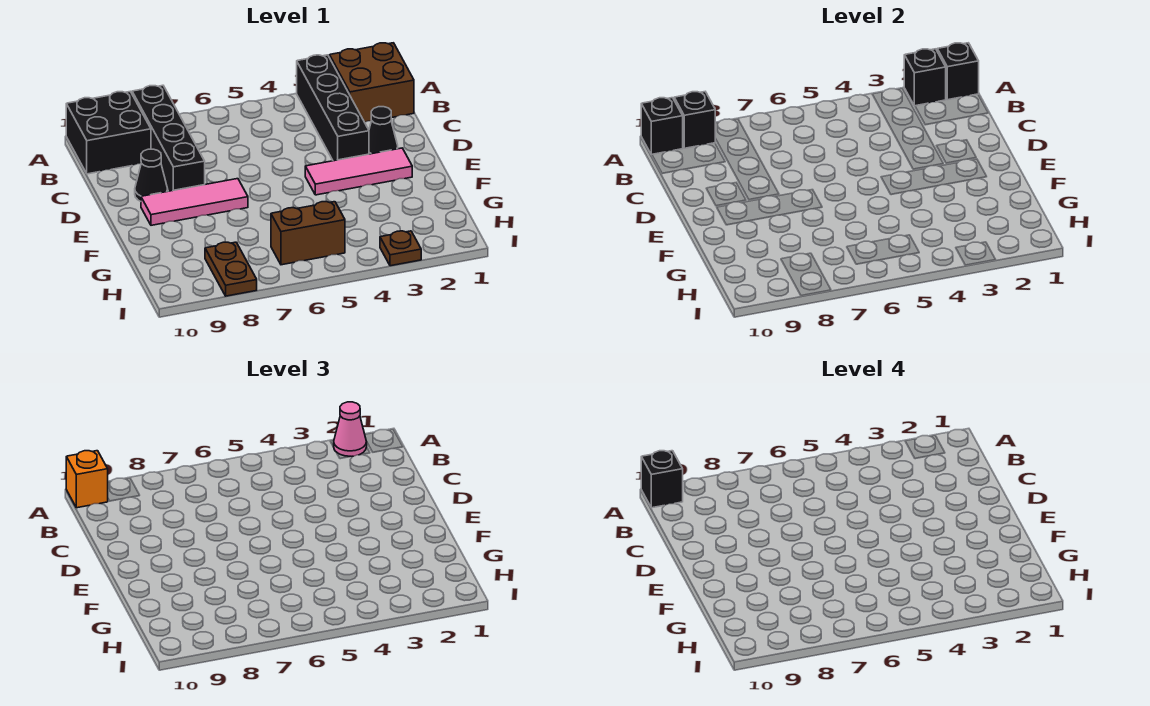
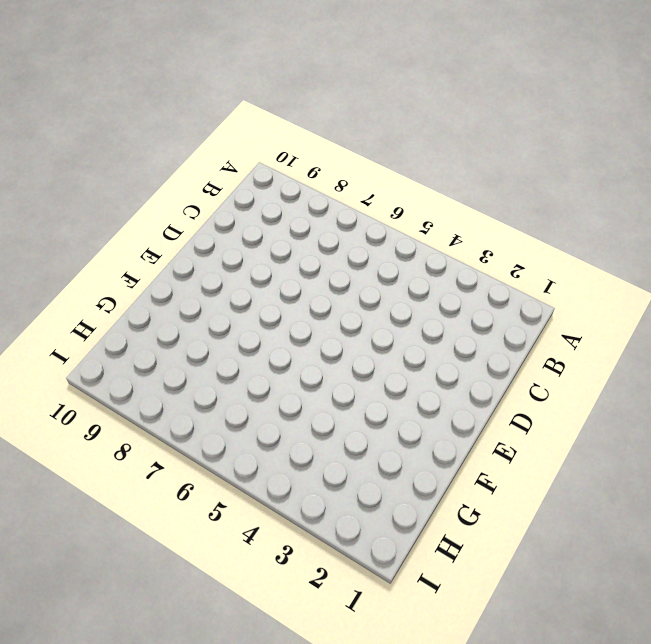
none -> brown 2x2 brick [329,43,414,122]
none -> black 1x4 brick [297,55,369,161]
none -> black 1x4 brick [132,85,205,191]

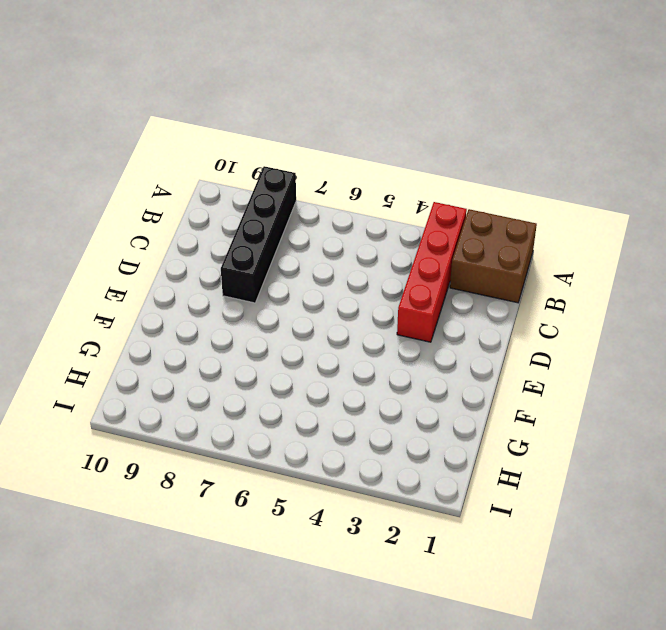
red 1x4 brick [397,202,467,342] -> black 1x4 brick [297,55,369,161]
none -> black 2x2 brick [66,92,151,174]
none -> black 1x1 cone [369,107,398,154]
none -> black 1x1 cone [135,149,168,201]

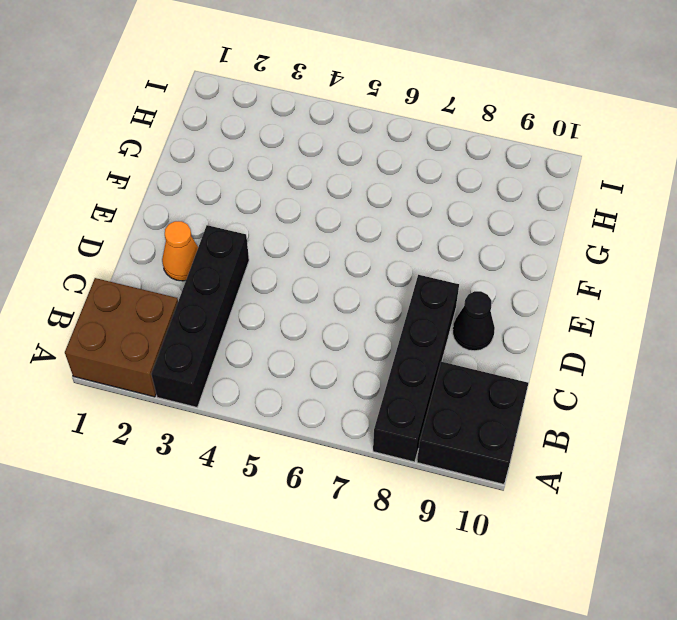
orange 1x1 cone [162,221,198,281] -> black 1x1 cone [369,107,398,154]
none -> pink 1x3 tile [305,148,412,195]
none -> pink 1x3 tile [141,179,248,225]
none -> brown 1x2 brick [271,202,345,265]

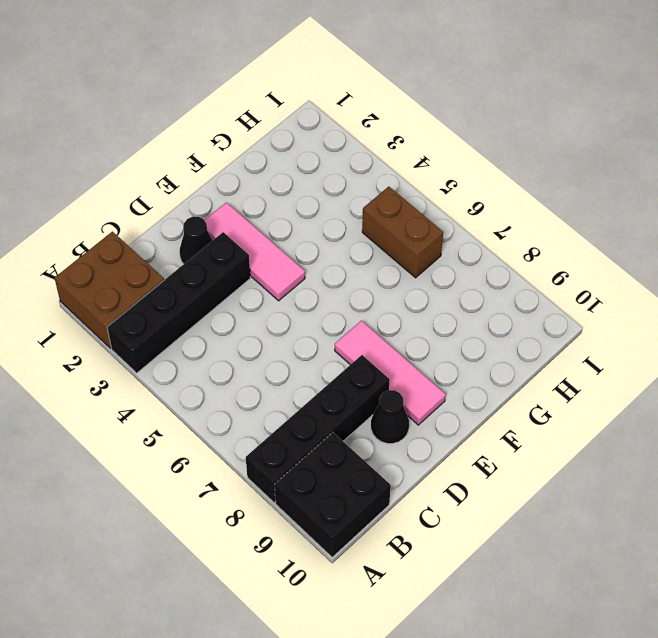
none -> brown 1x2 plate [205,242,257,296]
none -> brown 1x1 plate [380,231,421,266]
none -> black 1x1 brick [937,43,979,100]

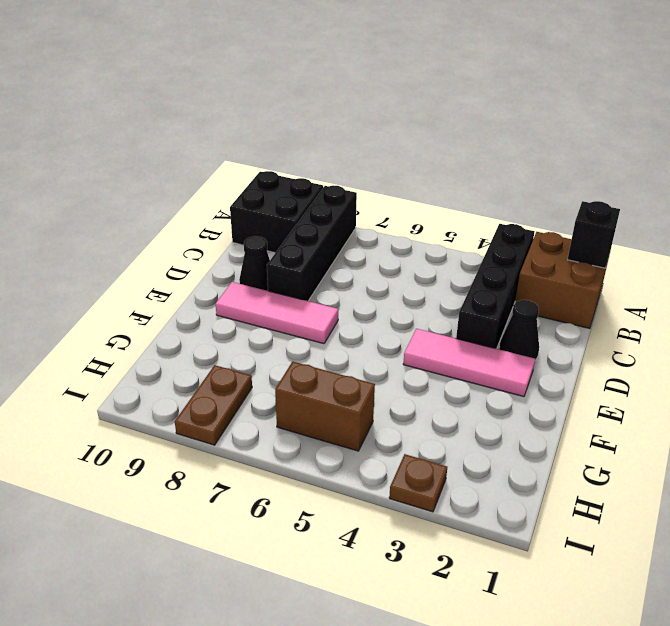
none -> black 1x1 brick [904,49,946,106]
none -> black 1x1 brick [674,92,715,148]
none -> black 1x1 brick [641,98,683,155]

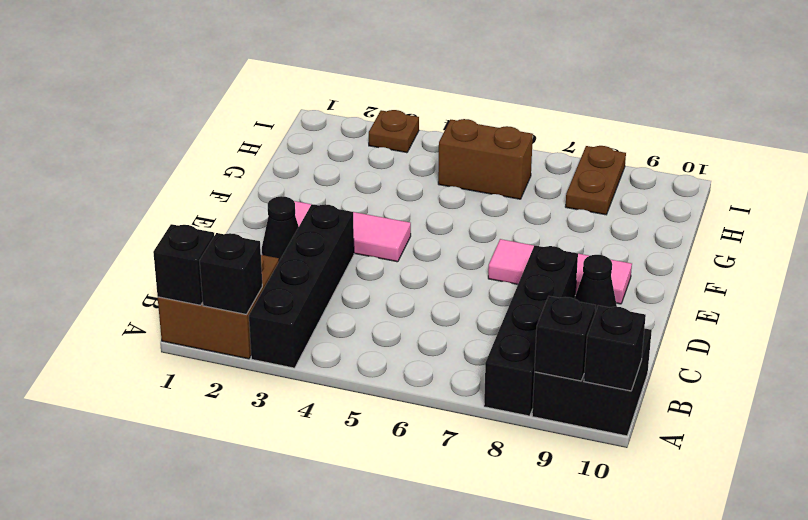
none -> pink 1x1 cone [334,402,367,457]
none -> orange 1x1 brick [66,451,108,508]
none -> black 1x1 brick [641,451,683,508]

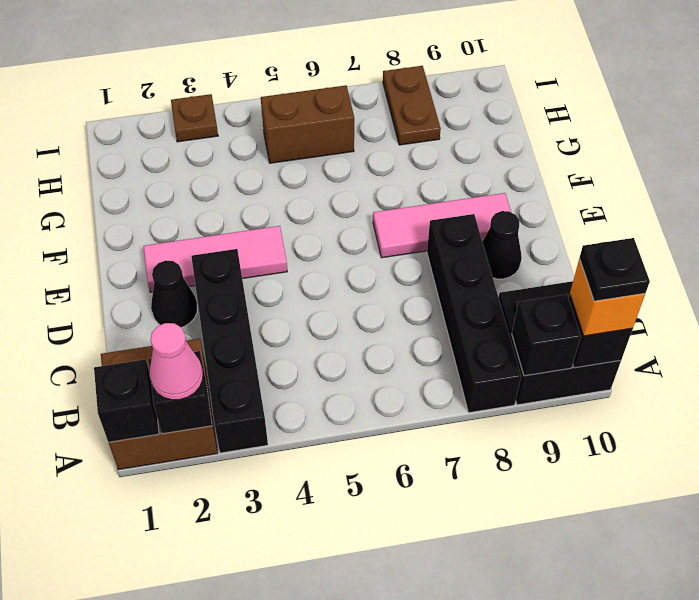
black 1x1 plate [579,238,650,301] -> black 1x1 brick [641,451,683,508]

